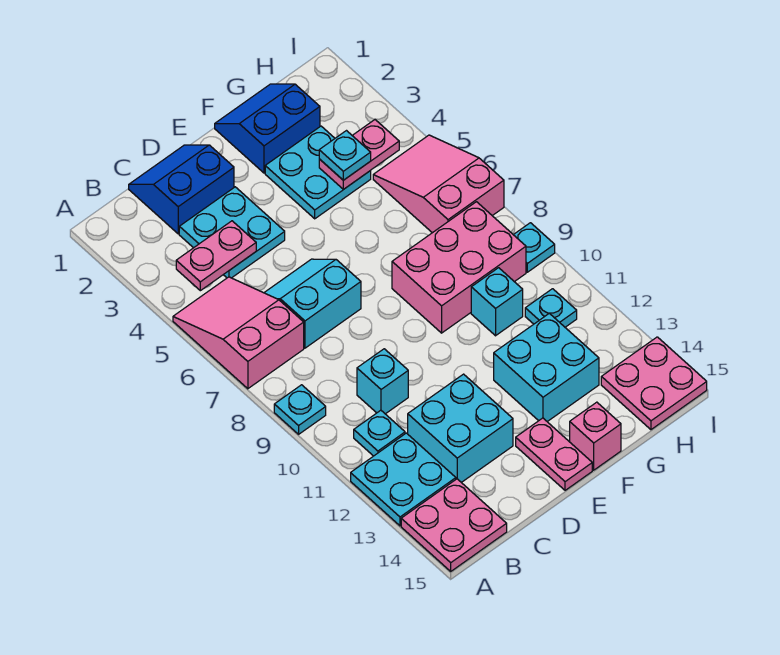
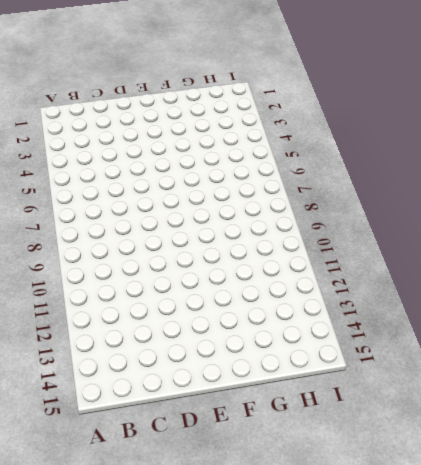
none -> pink 2x3 slope [173,277,304,389]
none -> cyan 1x1 plate [274,385,326,434]
none -> cyan 2x2 plate [351,433,456,526]

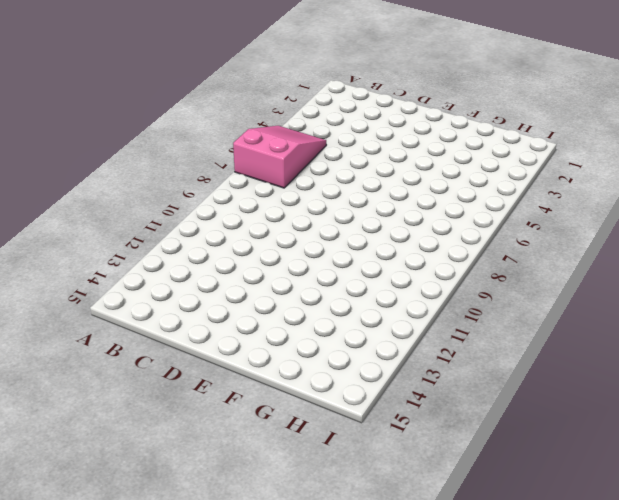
none -> cyan 1x1 plate [274,385,326,434]
none -> cyan 2x2 plate [351,433,456,526]
none -> pink 2x2 plate [401,479,507,571]

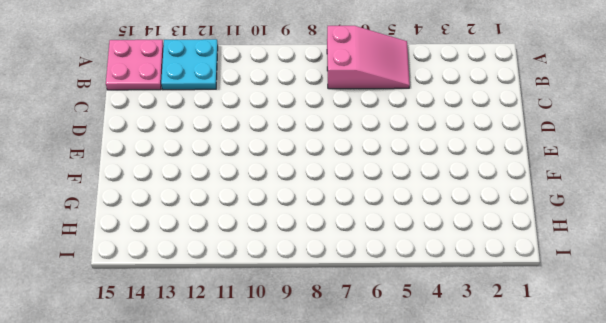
none -> cyan 1x1 plate [274,385,326,434]
none -> cyan 1x1 plate [354,410,405,456]
none -> blue 2x2 slope [129,145,234,234]

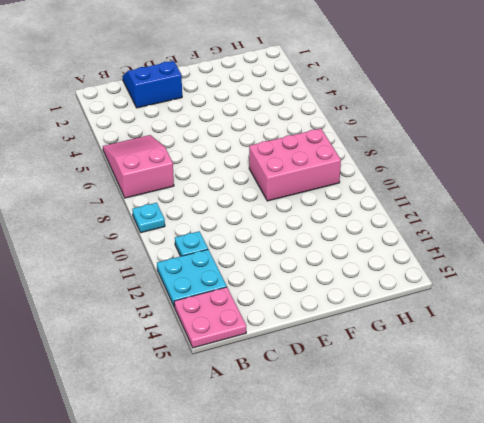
none -> cyan 2x2 plate [179,187,285,278]
none -> cyan 2x2 slope [264,259,361,348]
none -> cyan 1x1 brick [357,349,408,414]

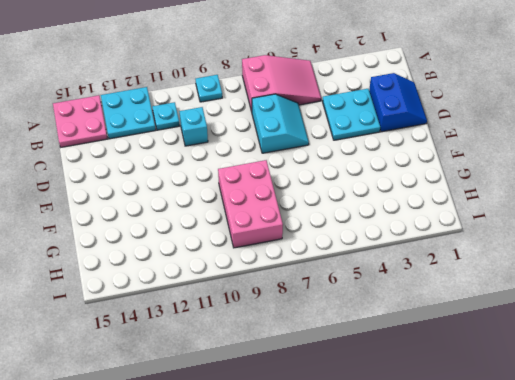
none -> cyan 2x2 brick [408,374,513,483]
none -> pink 1x2 plate [516,418,592,490]
none -> blue 2x2 slope [215,84,320,173]

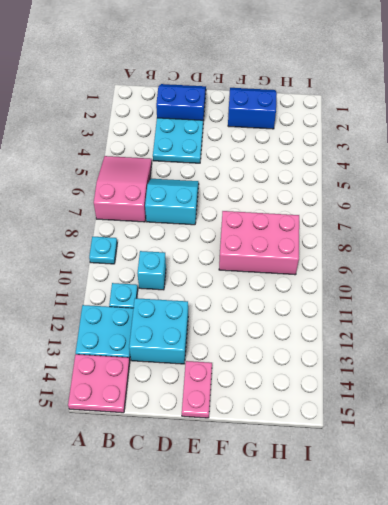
none -> cyan 2x2 plate [265,126,371,219]
none -> cyan 2x2 brick [494,313,599,422]
none -> pink 1x1 brick [570,402,621,470]

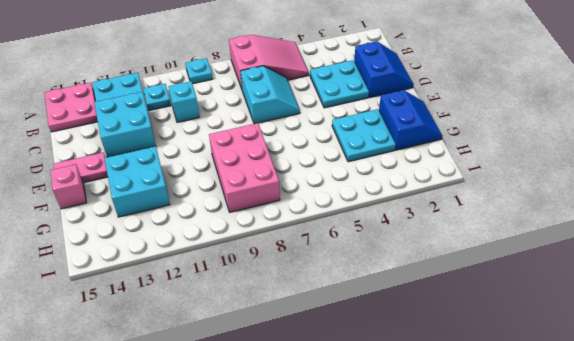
none -> cyan 1x1 brick [471,268,523,336]
none -> pink 2x3 slope [373,135,504,233]
none -> cyan 1x1 plate [525,289,577,327]

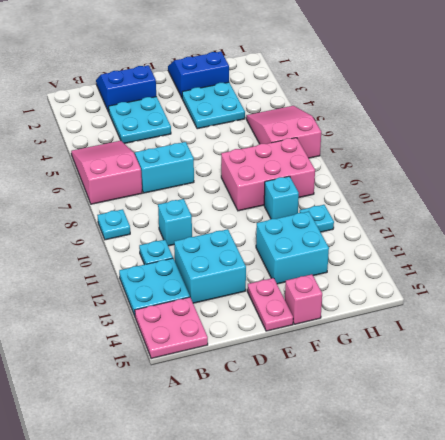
none -> pink 2x2 plate [601,337,707,430]
none -> cyan 1x1 plate [514,223,555,272]
none -> pink 1x2 plate [176,221,256,291]

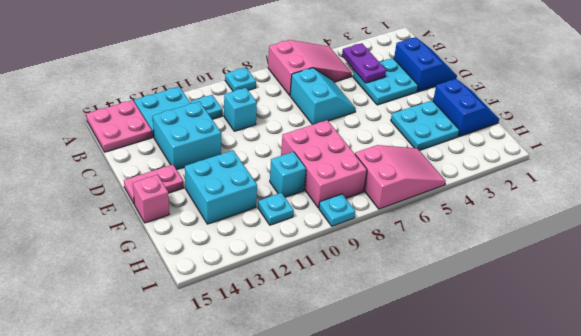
purple 1x2 plate [342,43,386,83] -> pink 1x2 plate [176,221,256,291]
none -> pink 2x2 plate [601,337,707,430]
none -> pink 1x2 plate [319,120,399,189]
none -> cyan 1x1 plate [319,131,371,180]

